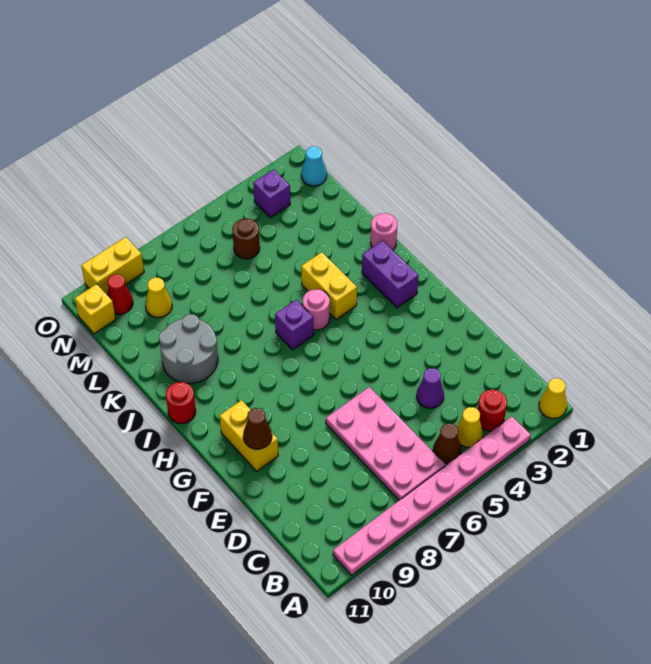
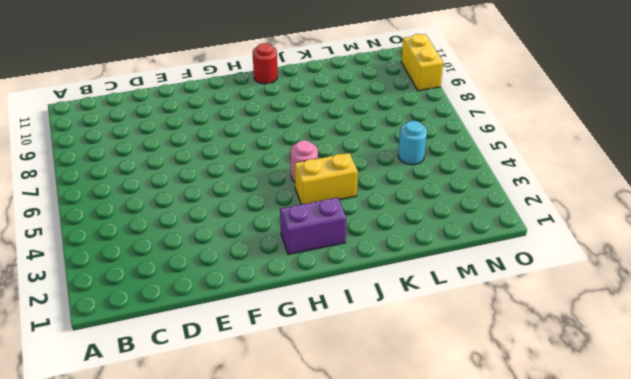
cyan 1x1 round brick [398,121,427,165] -> brown 1x1 round brick [232,218,260,259]
none -> yellow 1x1 cone [539,378,567,418]
none -> pink 1x8 plate [333,416,531,575]
none -> red 1x1 round brick [478,390,507,431]

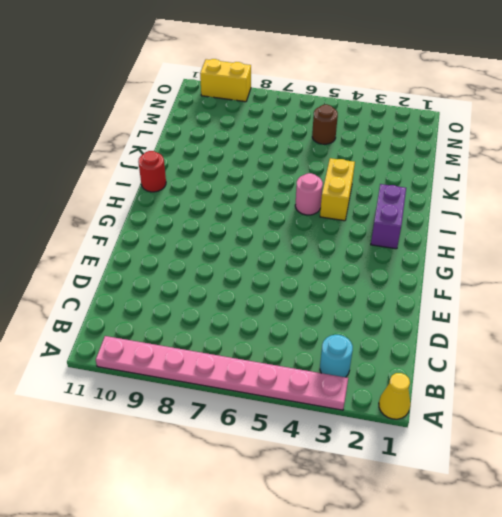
cyan 1x1 round brick [320,335,353,377] -> red 1x1 round brick [478,390,507,431]
none -> yellow 1x1 cone [457,407,483,447]
none -> brown 1x1 cone [433,424,461,464]
none -> pink 2x4 plate [326,387,445,500]

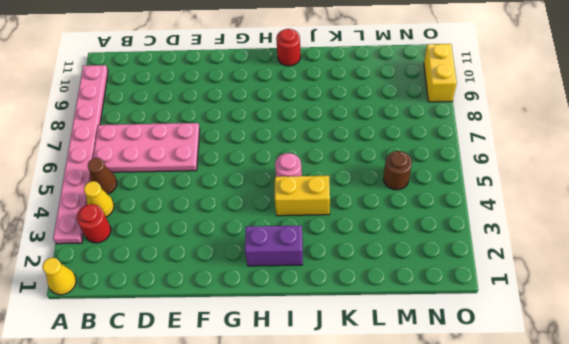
none -> purple 1x1 cone [417,368,444,408]
none -> yellow 1x2 brick [219,400,278,471]
none -> purple 1x1 brick [275,300,313,350]

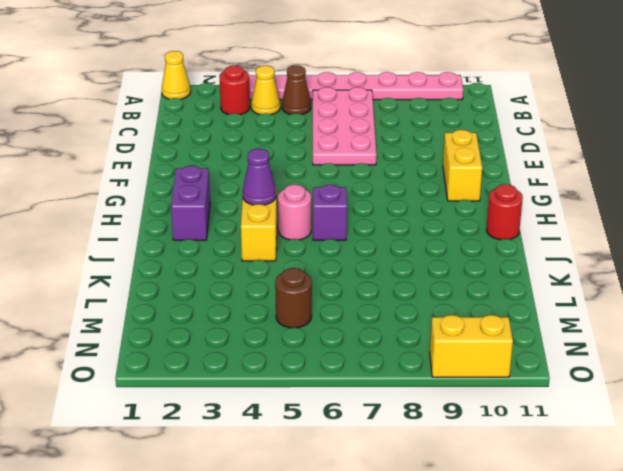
purple 1x1 cone [242,149,276,205] -> purple 1x1 cone moved to [417,368,444,408]
none -> pink 1x1 round brick [370,213,397,250]
none -> grey 2x2 round brick [159,314,218,383]
none -> yellow 1x1 cone [145,277,172,317]

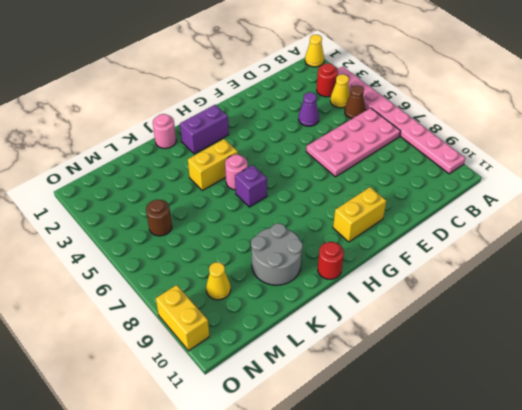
none -> cyan 1x1 cone [301,146,327,186]
none -> purple 1x1 brick [253,169,290,218]
none -> red 1x1 cone [107,274,133,314]

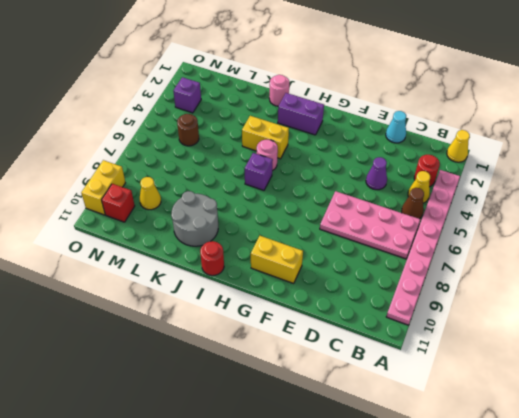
cyan 1x1 cone [386,111,406,143] -> cyan 1x1 cone moved to [301,146,327,186]
red 1x1 brick [102,184,135,222] -> red 1x1 cone [107,274,133,314]
none -> yellow 1x1 brick [75,284,116,334]
none -> brown 1x1 cone [243,408,272,449]

